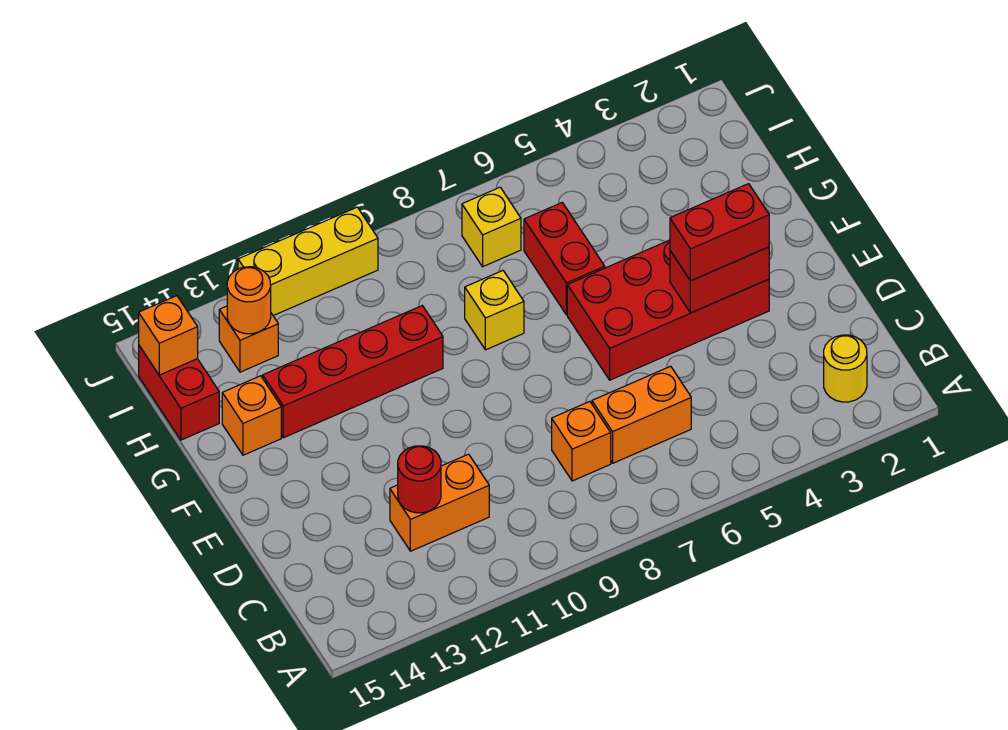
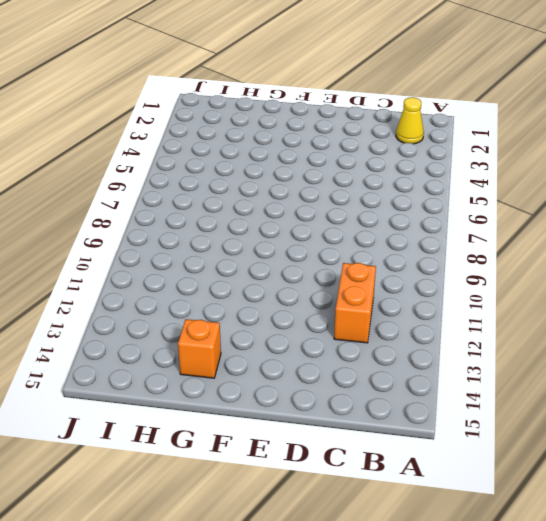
yellow 1x1 cone [396,97,424,144] -> yellow 1x1 round brick [824,335,867,402]
none -> orange 1x2 brick [592,366,691,463]
none -> orange 1x1 brick [552,402,611,481]
none -> red 2x4 brick [567,240,769,380]

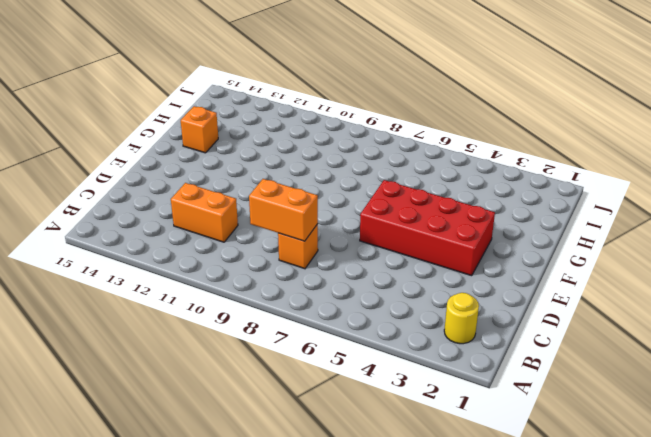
orange 1x2 brick [249,179,318,241] -> orange 1x2 brick moved to [592,366,691,463]
none -> red 1x2 brick [524,203,605,315]
none -> yellow 1x1 brick [465,271,524,350]
none -> red 1x4 brick [263,306,443,438]

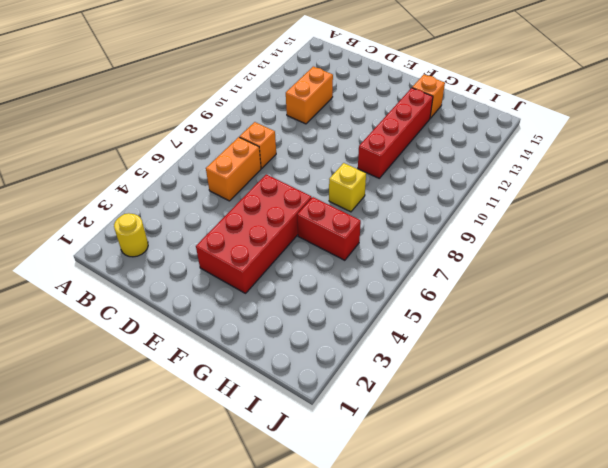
none -> red 1x2 brick [139,346,219,440]
none -> yellow 1x1 brick [462,187,521,267]
none -> orange 1x1 brick [219,306,278,372]

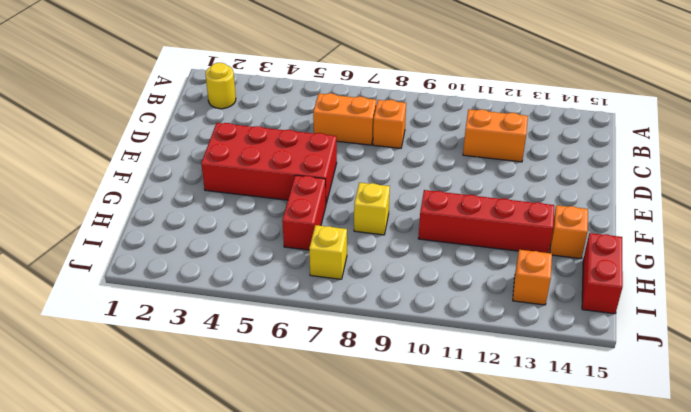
none -> yellow 1x3 brick [238,207,378,316]
none -> red 1x1 round brick [398,446,441,513]
none -> red 1x2 brick [670,247,769,313]

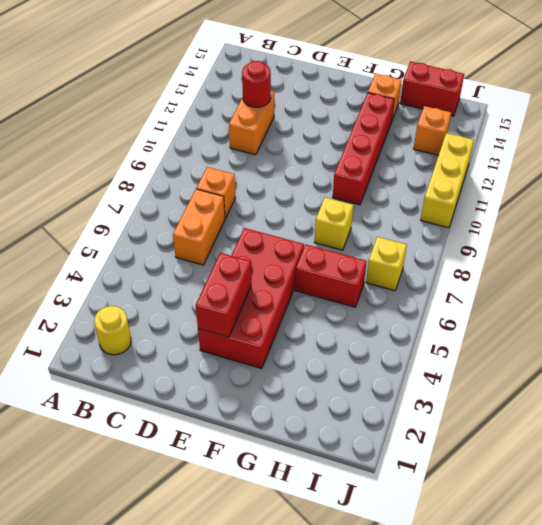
none -> orange 1x1 round brick [227,267,271,334]
none -> orange 1x1 brick [139,296,198,375]
none -> red 1x2 brick [670,184,769,281]

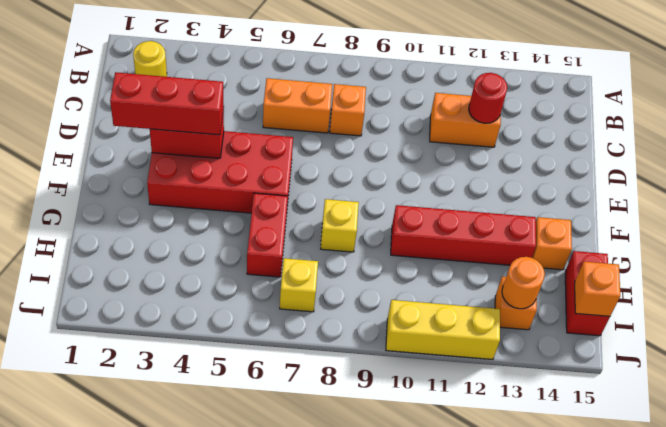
red 1x3 brick [110,72,224,135] -> red 1x2 brick [670,184,769,281]

